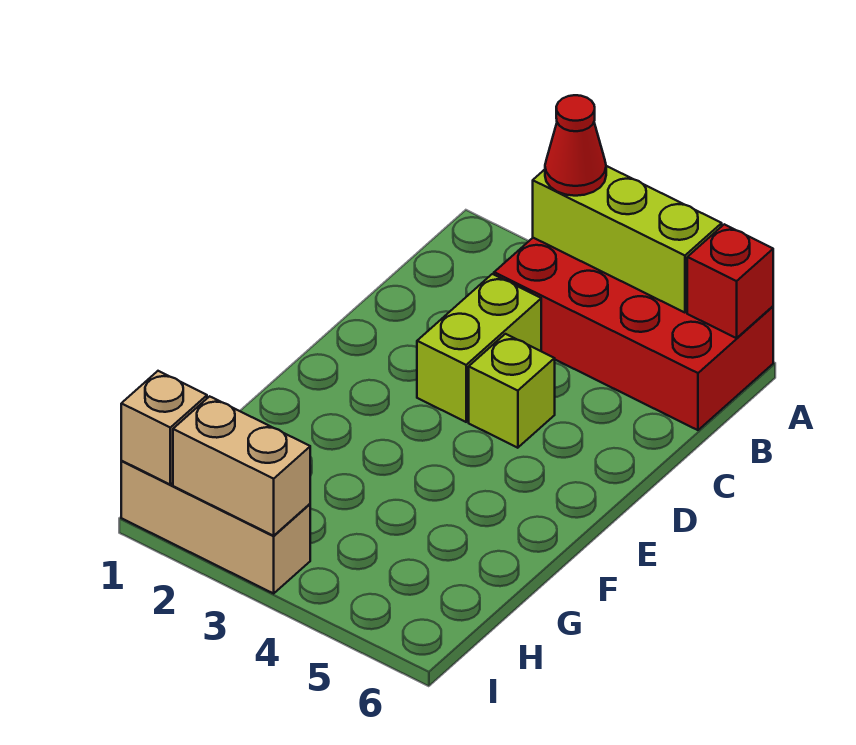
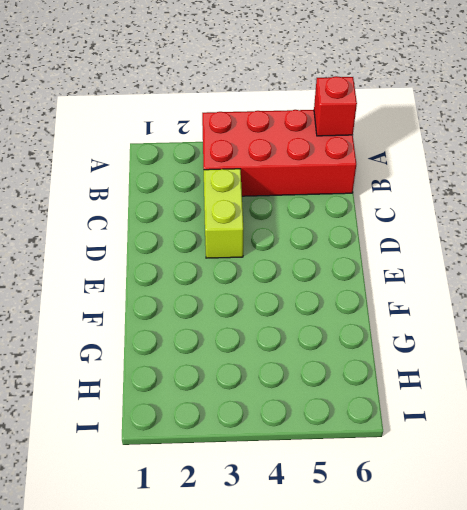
none -> lime 1x1 brick [469,334,555,448]
none -> tan 1x3 brick [121,461,310,593]

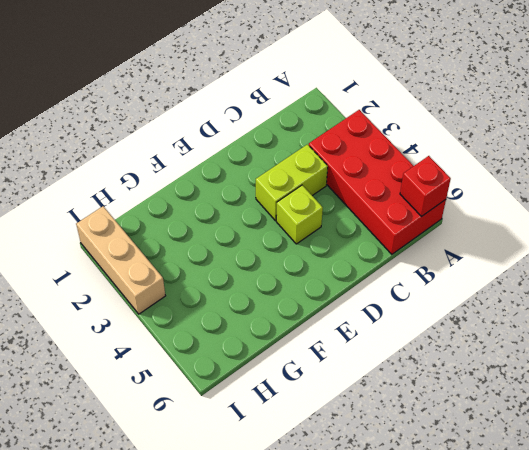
none -> lime 1x3 brick [533,166,722,313]
none -> tan 1x1 brick [121,371,207,485]

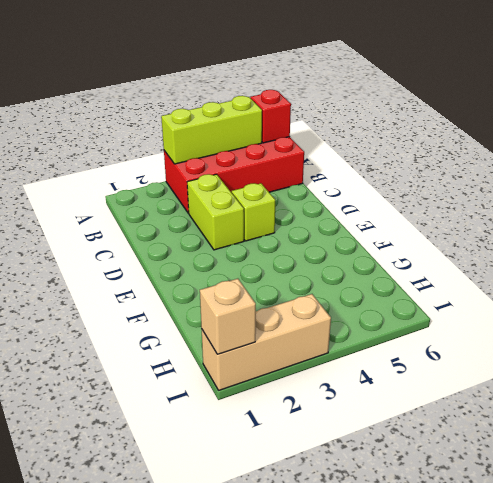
none -> tan 1x2 brick [173,396,310,536]
none -> red 1x1 cone [545,95,606,196]

